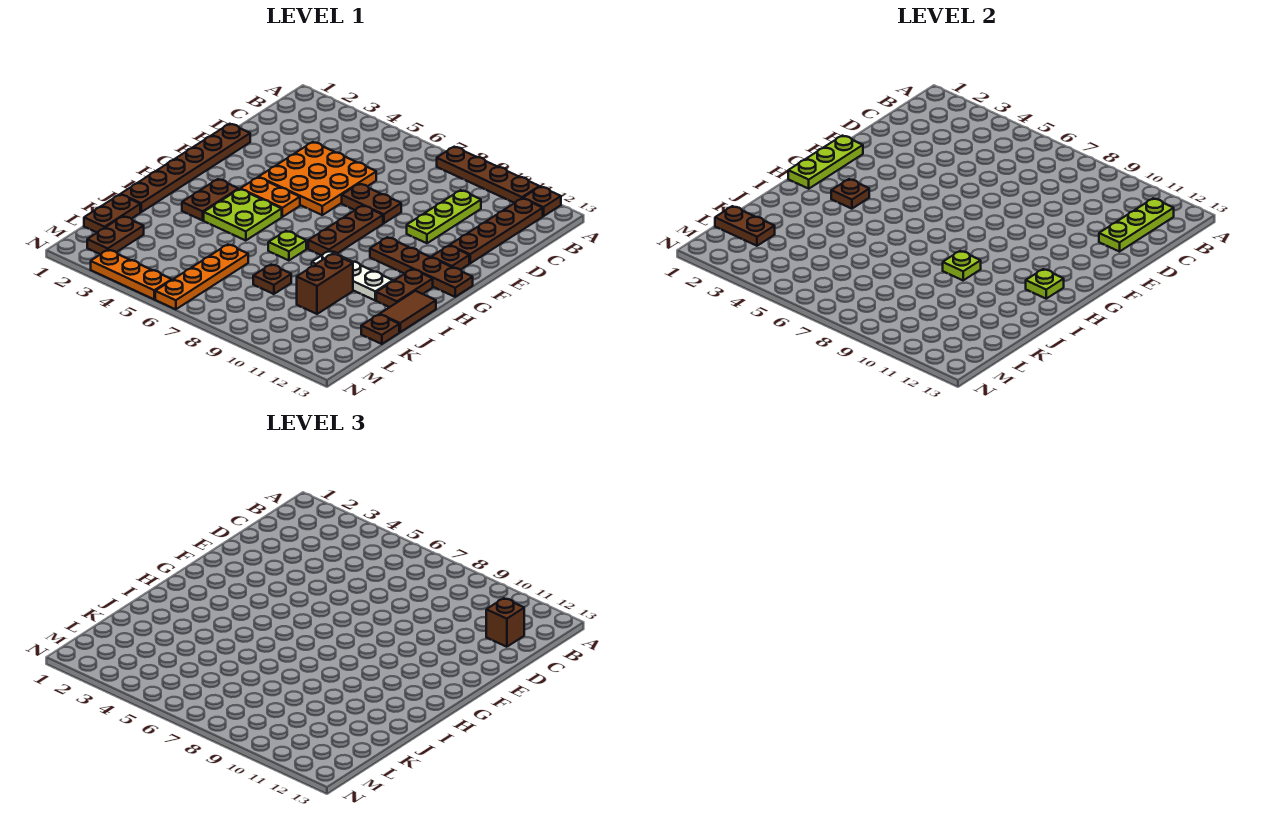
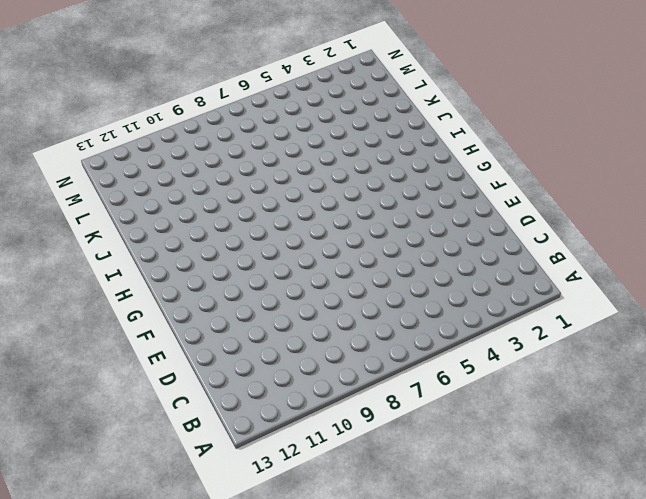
none -> brown 1x4 plate [437,147,539,203]
none -> brown 1x1 plate [523,187,561,216]
none -> brown 1x4 plate [450,198,543,263]
none -> lime 1x3 plate [407,190,481,243]

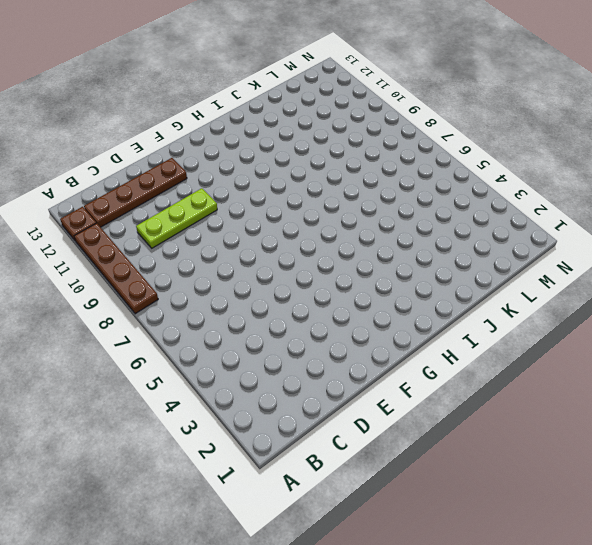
none -> orange 3x3 plate [259,142,376,215]
none -> brown 1x6 plate [121,124,250,212]
none -> brown 1x2 plate [342,184,401,223]
none -> brown 1x3 plate [308,206,383,255]

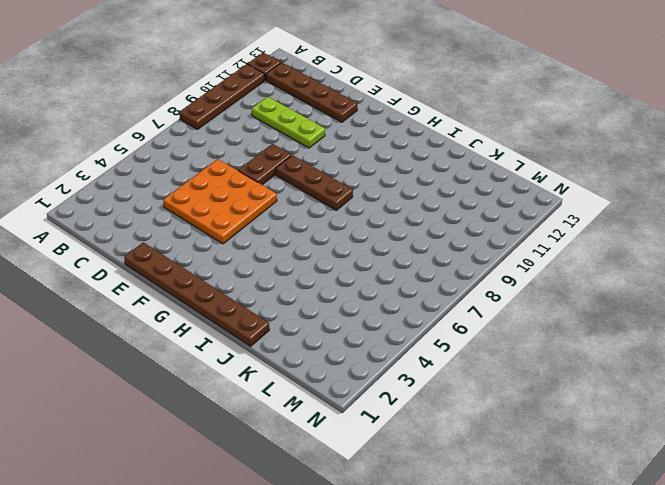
none -> brown 1x1 plate [431,246,469,270]
none -> orange 1x2 plate [240,177,300,217]
none -> brown 1x4 plate [370,237,473,297]
none -> brown 1x2 plate [182,179,238,220]

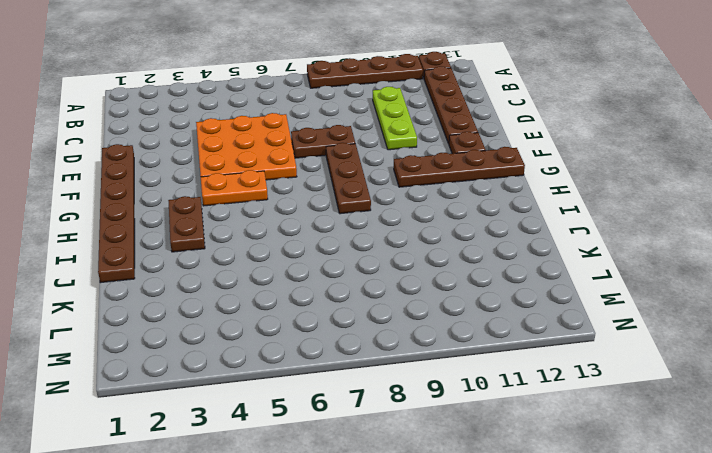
none -> lime 2x2 plate [204,189,282,241]
none -> brown 1x2 plate [376,269,433,307]
none -> lime 1x1 plate [268,231,306,260]
none -> white 1x3 plate [312,251,393,300]

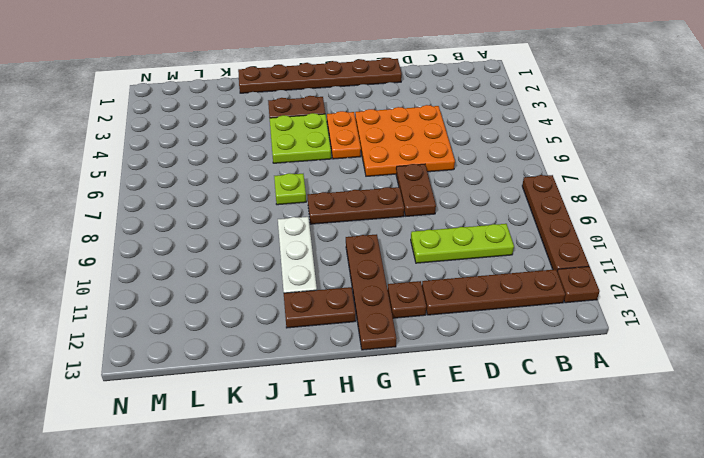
none -> brown 1x2 tile [380,291,436,332]
none -> brown 1x2 brick [297,254,353,314]
none -> brown 1x2 plate [84,194,140,232]
none -> orange 1x4 plate [155,244,248,309]

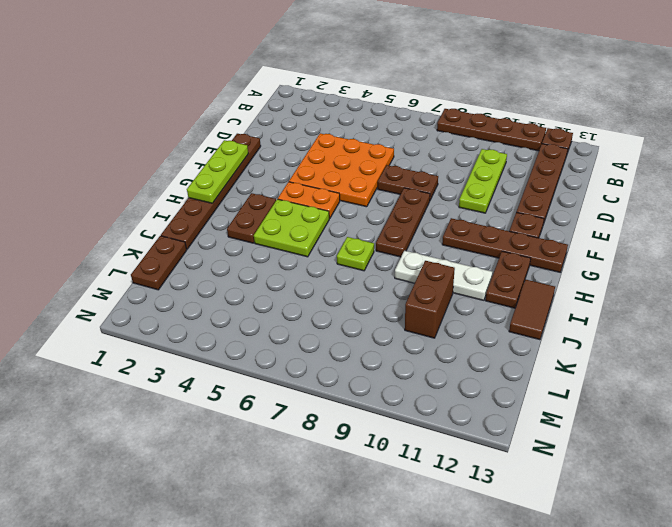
none -> orange 1x4 plate [155,244,248,309]
none -> brown 1x1 plate [253,265,291,294]
none -> brown 1x1 plate [361,314,399,344]
none -> brown 1x2 plate [87,216,144,254]

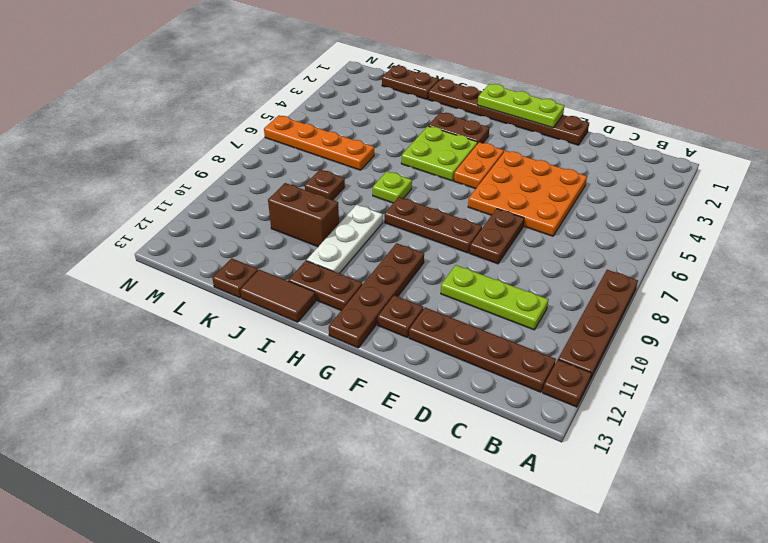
none -> brown 1x2 plate [87,216,144,254]
none -> orange 1x3 plate [91,250,172,299]
none -> lime 1x3 plate [1099,198,1174,252]
none -> brown 1x1 plate [831,179,869,209]

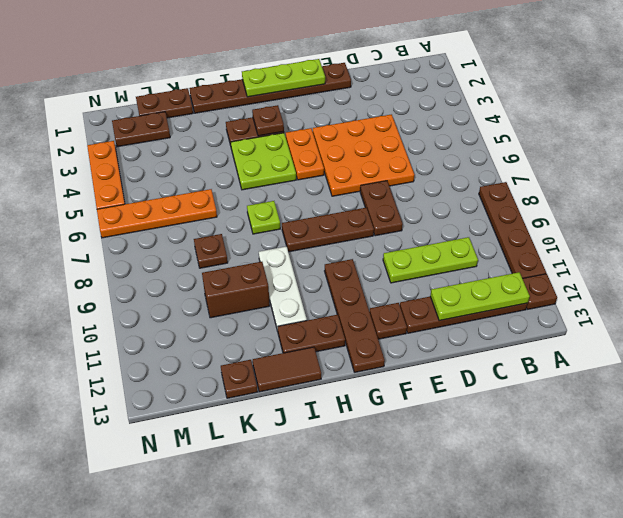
none -> lime 1x1 plate [1026,269,1064,299]
none -> lime 1x1 plate [943,251,981,280]
none -> brown 1x2 plate [715,206,775,246]
none -> brown 1x1 brick [486,598,524,647]

